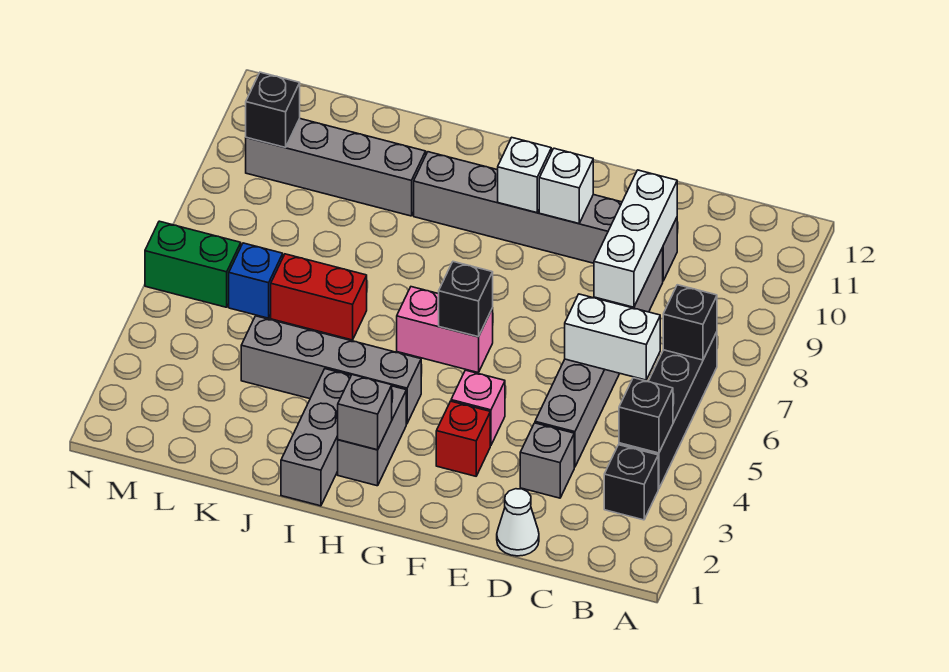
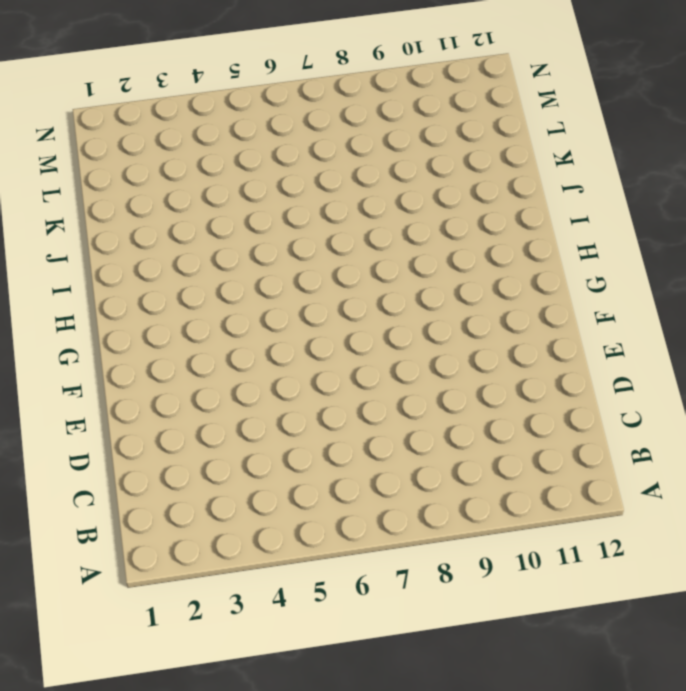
none -> black 1x1 brick [604,445,658,520]
none -> black 1x4 brick [619,332,717,489]
none -> white 1x1 cone [497,489,539,556]

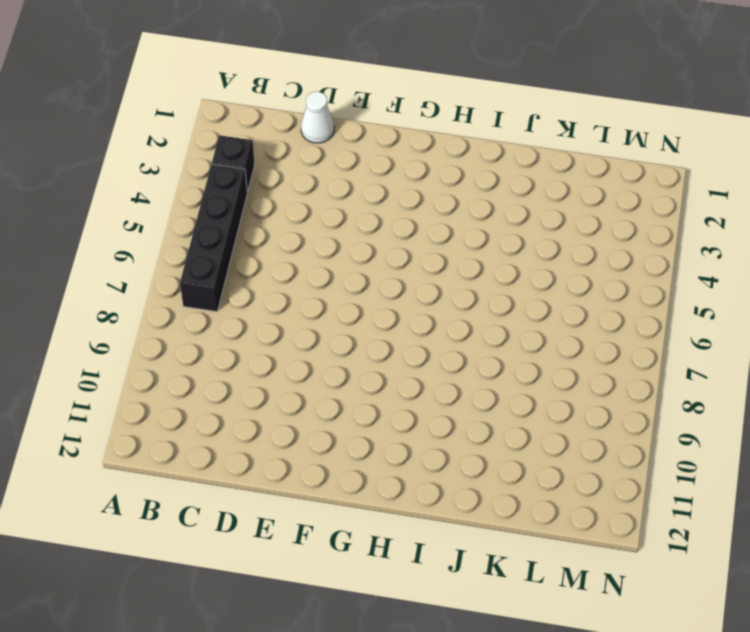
none -> grey 1x1 brick [520,423,574,498]
none -> grey 1x6 brick [535,248,663,467]
none -> grey 1x6 brick [414,152,677,281]

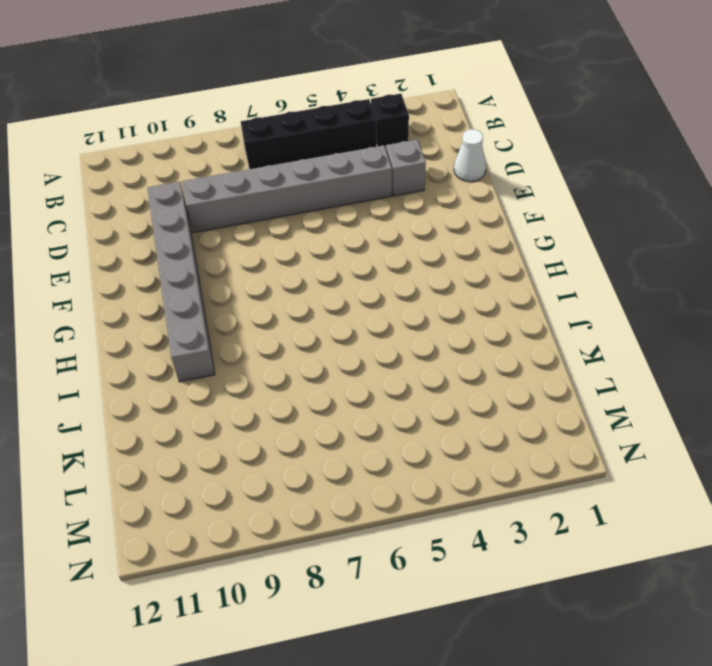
none -> red 1x1 brick [436,401,490,476]
none -> pink 1x1 brick [451,370,505,445]
none -> pink 1x2 brick [397,287,493,373]

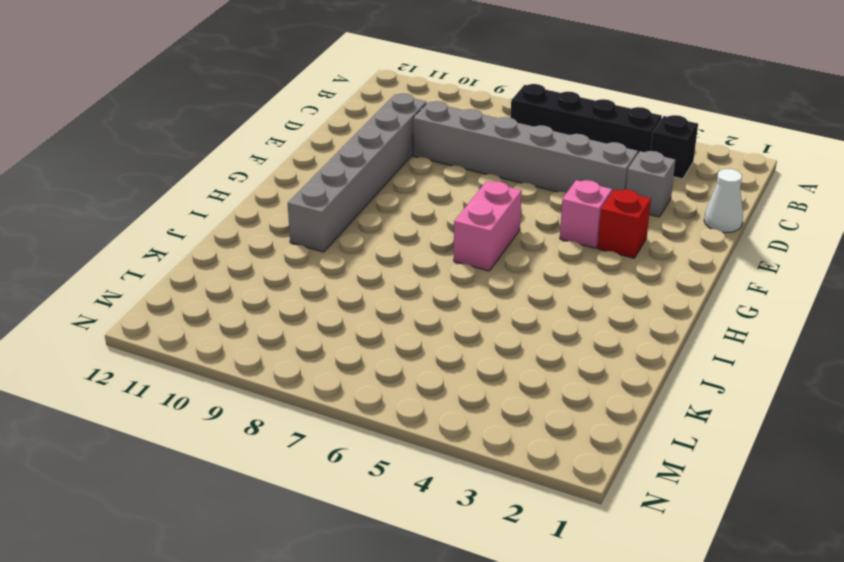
none -> grey 1x2 brick [338,386,406,486]
none -> grey 1x4 brick [241,316,421,424]
none -> grey 1x3 brick [281,369,351,506]

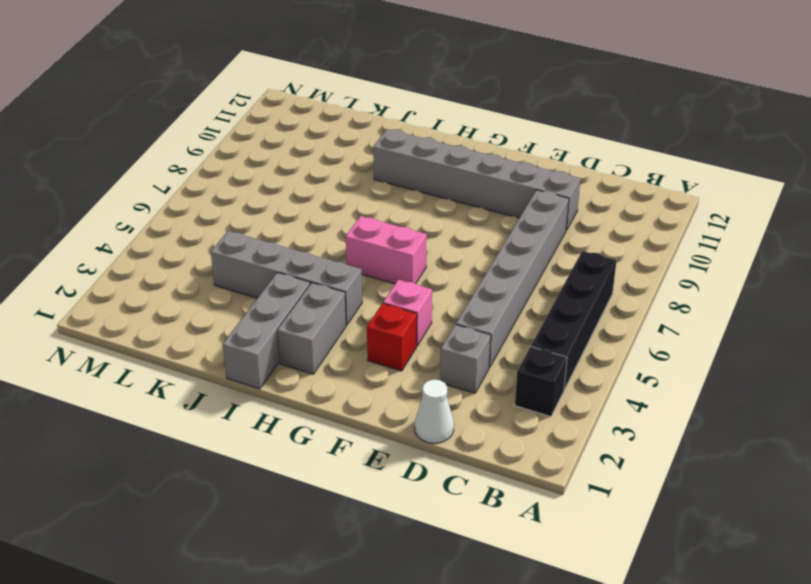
none -> red 1x2 brick [271,254,367,340]
none -> grey 1x4 brick [246,118,426,216]
none -> blue 1x1 brick [229,243,283,318]

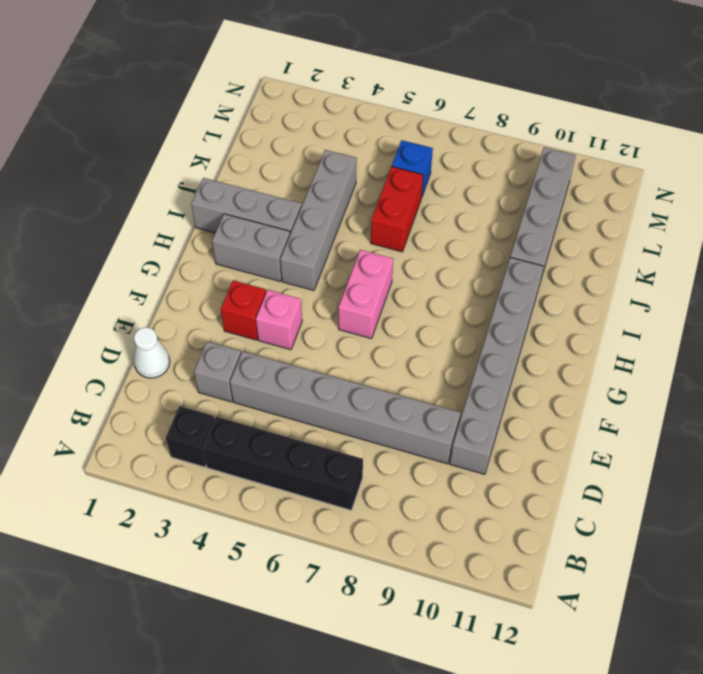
none -> green 1x2 brick [145,221,241,307]
none -> black 1x1 brick [619,378,673,453]
none -> black 1x1 brick [663,285,717,360]

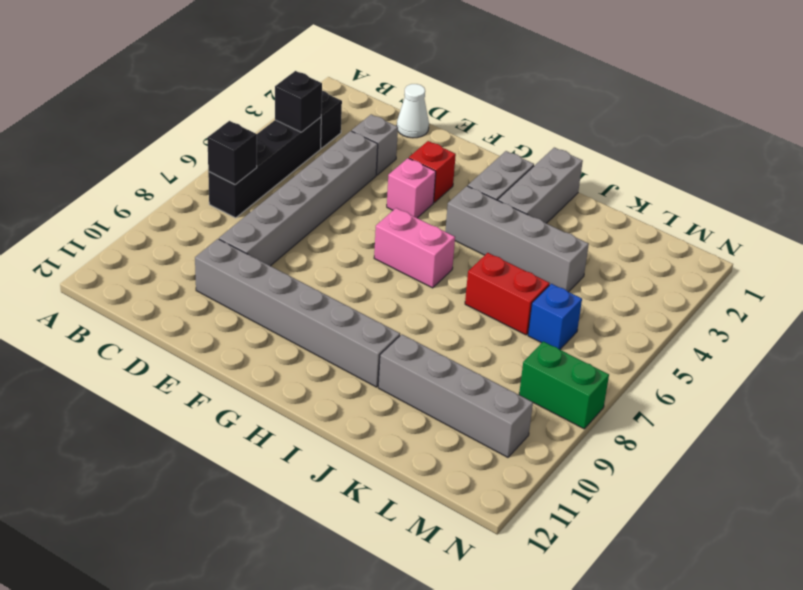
green 1x2 brick [519,341,609,429] -> green 1x2 brick moved to [145,221,241,307]
none -> white 1x2 brick [565,294,660,380]
none -> white 1x3 brick [594,170,677,307]
none -> white 1x1 brick [539,148,593,224]

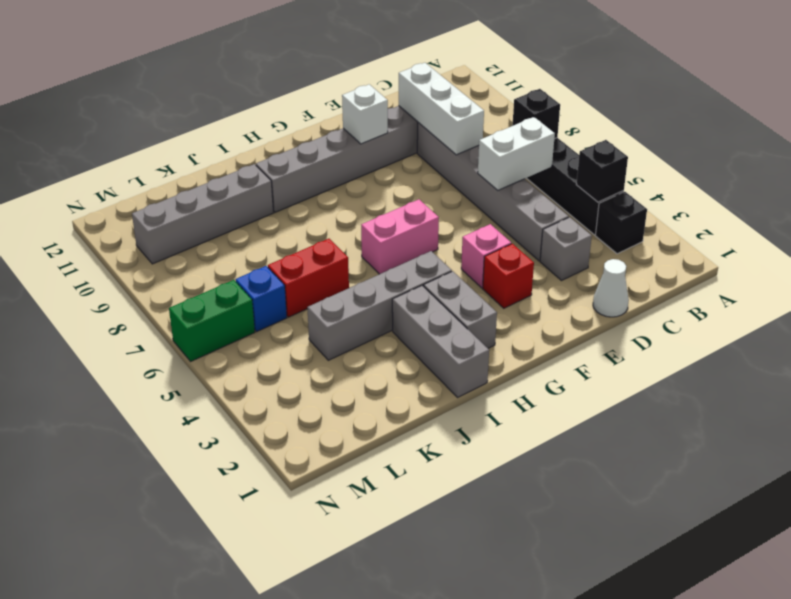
none -> black 1x1 brick [439,262,493,337]
none -> white 1x1 brick [498,138,551,213]
none -> grey 1x1 brick [338,375,392,450]

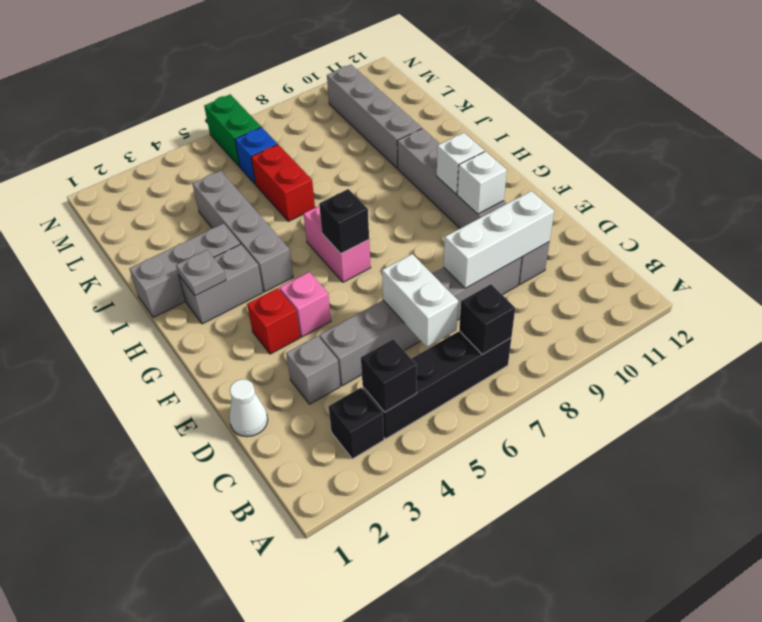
grey 1x1 plate [176,250,226,296] -> grey 1x1 brick [338,375,392,450]
none -> black 1x1 brick [246,72,300,147]

